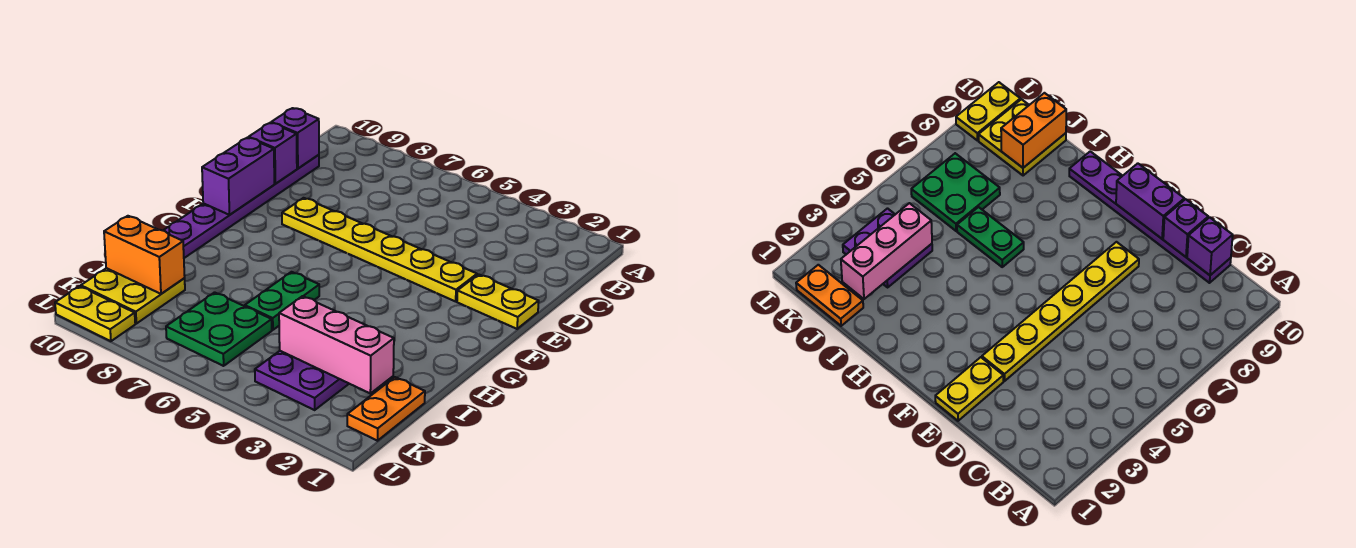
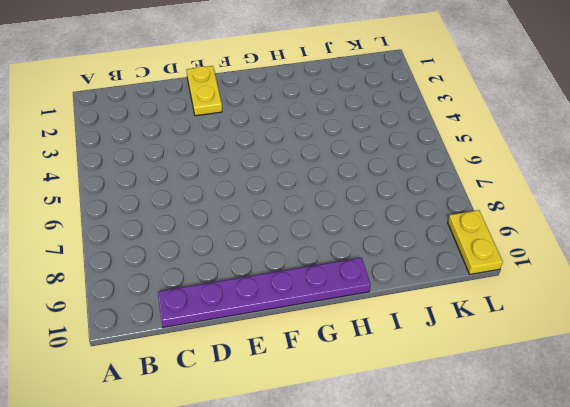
none -> yellow 1x6 plate [282,198,477,301]
none -> green 1x2 plate [245,272,319,330]
none -> orange 1x2 plate [347,377,425,441]

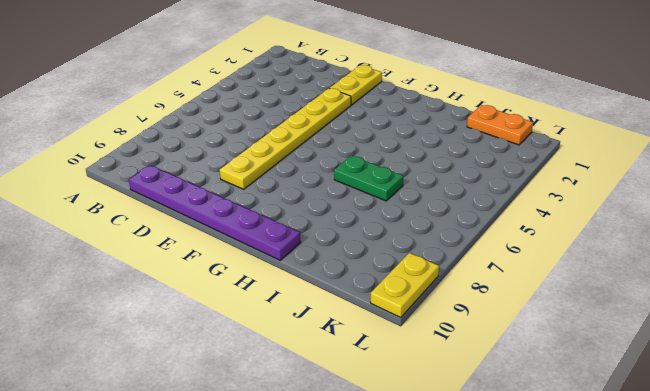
none -> purple 2x2 plate [255,351,349,410]
none -> green 2x2 plate [166,292,272,366]
none -> yellow 2x2 plate [81,268,185,324]

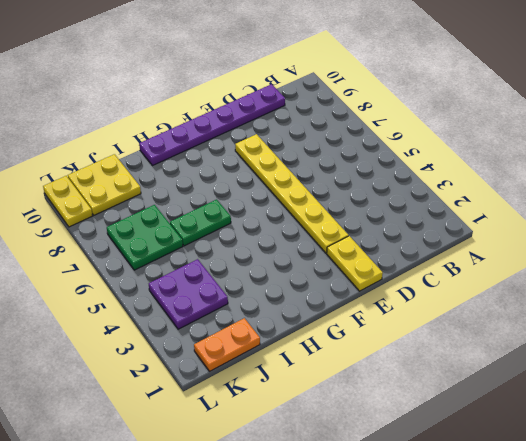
none -> purple 1x1 brick [271,108,319,168]
none -> purple 1x1 brick [249,123,297,184]
none -> purple 1x2 brick [202,138,274,215]

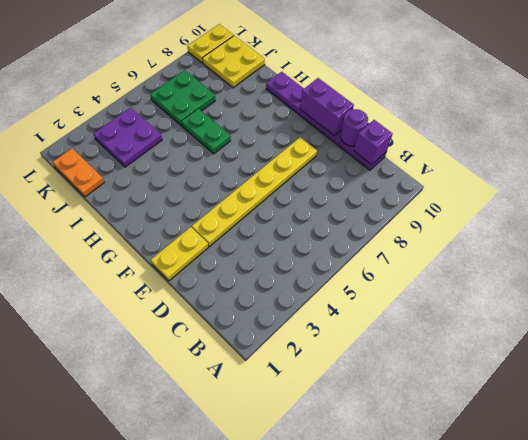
purple 1x1 round brick [340,109,368,146] -> purple 1x1 brick [249,123,297,184]
none -> pink 1x3 brick [279,296,394,393]
none -> orange 1x2 brick [104,216,185,294]

